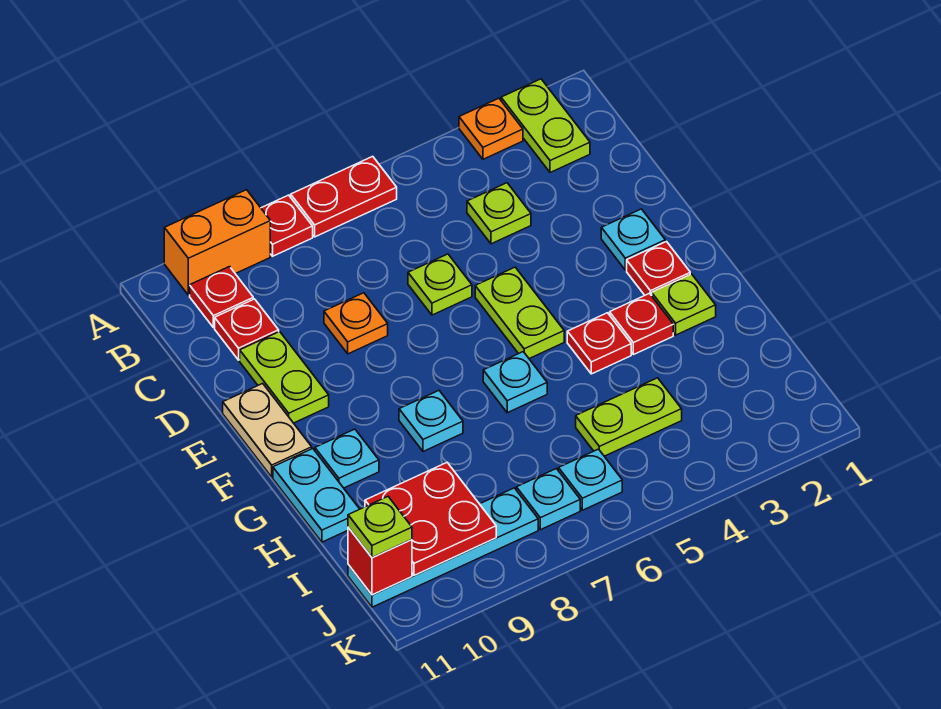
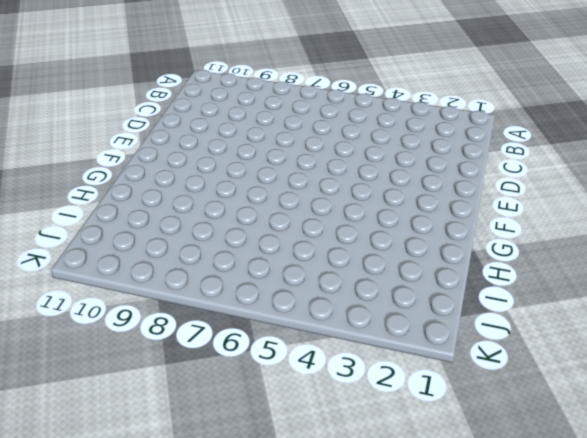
none -> lime 1x2 plate [501,79,590,173]
none -> orange 1x1 plate [459,98,523,159]
none -> red 1x2 plate [291,156,397,237]

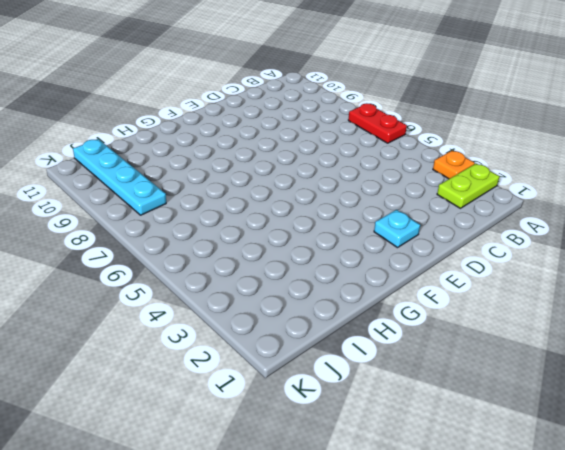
none -> red 1x1 plate [261,195,313,256]
none -> orange 1x2 brick [164,190,270,295]
none -> red 1x1 plate [190,267,253,328]

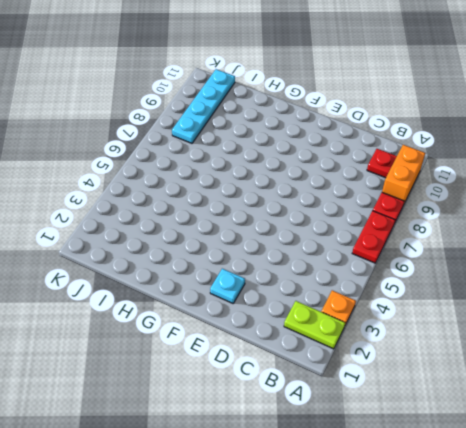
none -> lime 1x1 plate [467,183,531,244]
none -> red 1x1 plate [215,299,279,360]
none -> lime 1x1 plate [408,254,472,315]

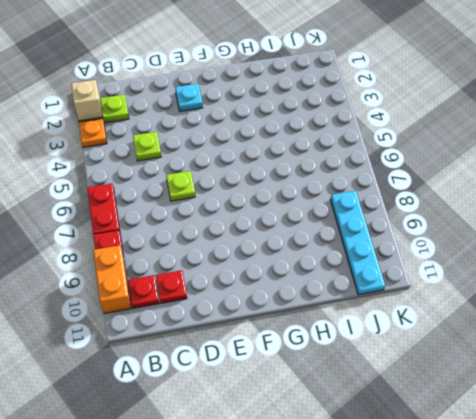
tan 1x1 brick [71,80,103,121] -> none
none -> orange 1x1 plate [324,293,388,354]
none -> lime 1x2 plate [240,332,329,423]
none -> lime 1x2 plate [475,267,564,359]

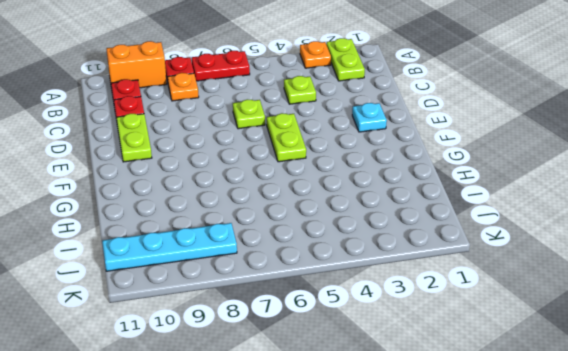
orange 1x1 plate [168,73,199,101] -> orange 1x1 plate moved to [324,293,388,354]
none -> tan 1x2 plate [223,383,312,477]
none -> red 1x1 plate [627,242,690,296]
none -> lime 1x1 plate [652,274,716,335]

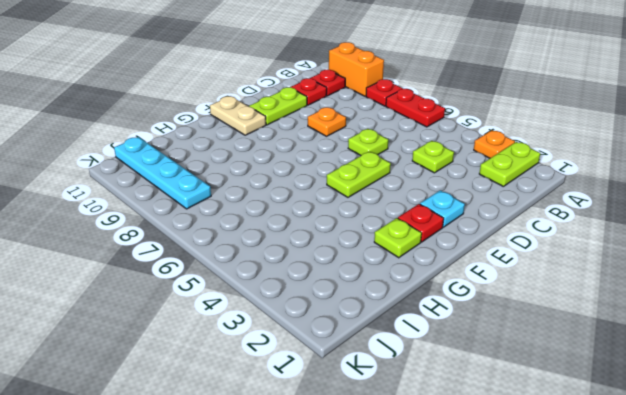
tan 1x2 plate [210,96,266,135] -> tan 1x2 plate turned to [223,383,312,477]
none -> red 1x1 plate [610,293,673,355]
none -> red 1x1 plate [567,313,631,374]
none -> cyan 1x1 plate [483,352,547,413]

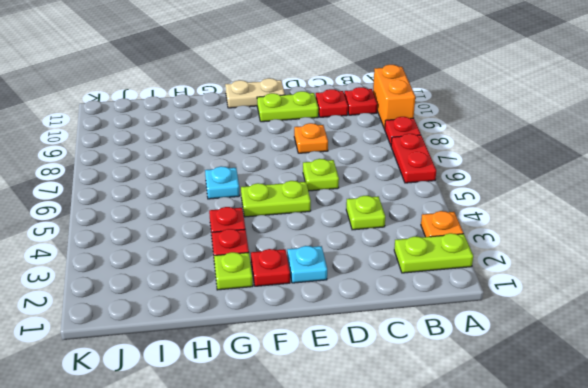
none -> cyan 1x1 plate [399,391,463,451]
none -> cyan 1x1 plate [315,429,379,488]
none -> cyan 1x2 plate [273,449,359,542]

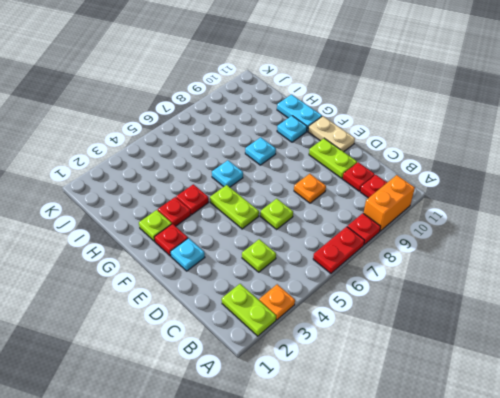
none -> lime 1x2 plate [576,378,682,456]
none -> cyan 1x1 plate [559,449,622,510]
none -> cyan 1x1 plate [516,469,580,530]

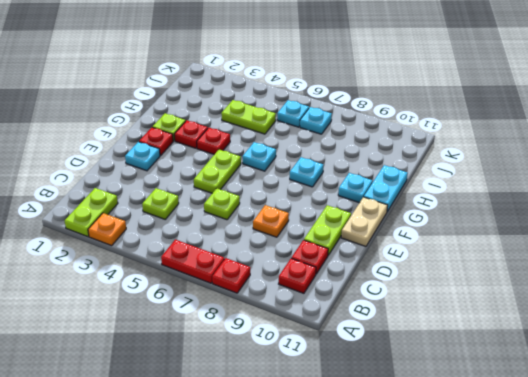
none -> orange 1x2 brick [164,190,270,295]
none -> cyan 1x4 plate [348,488,538,607]
none -> red 2x2 plate [365,463,496,576]

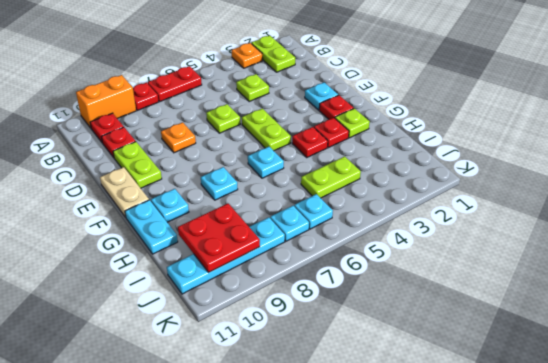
none -> red 1x1 brick [348,527,412,595]
none -> lime 1x1 plate [348,497,412,557]

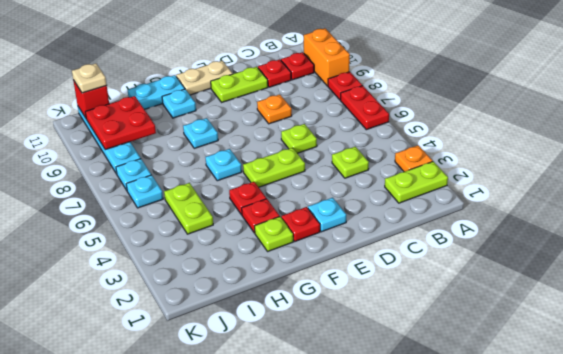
tan 1x1 plate [72,63,107,93] -> lime 1x1 plate [348,497,412,557]

